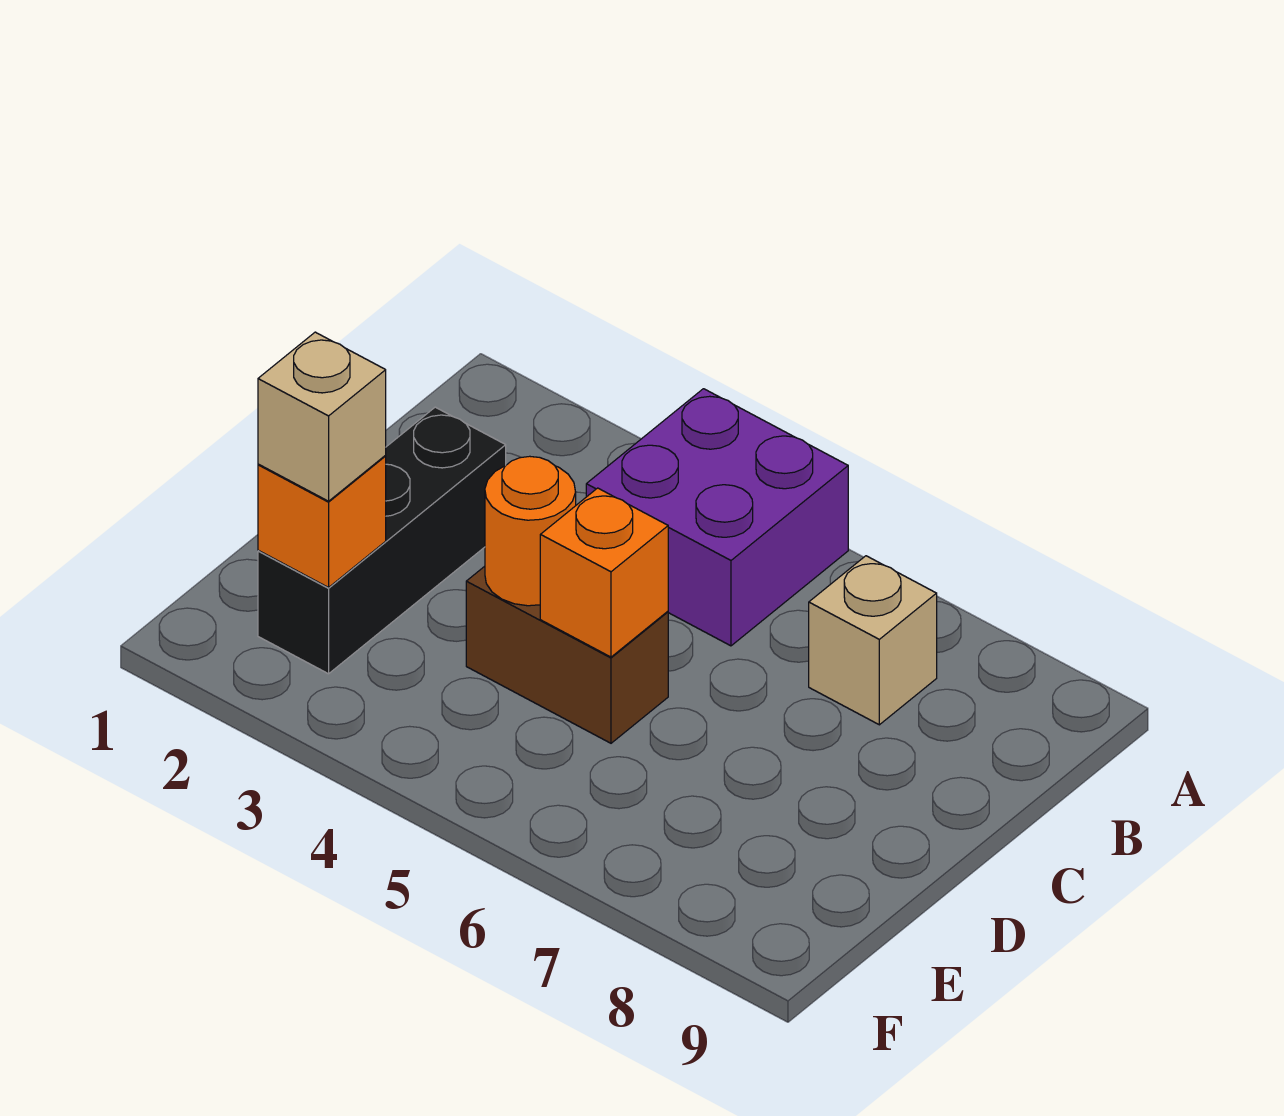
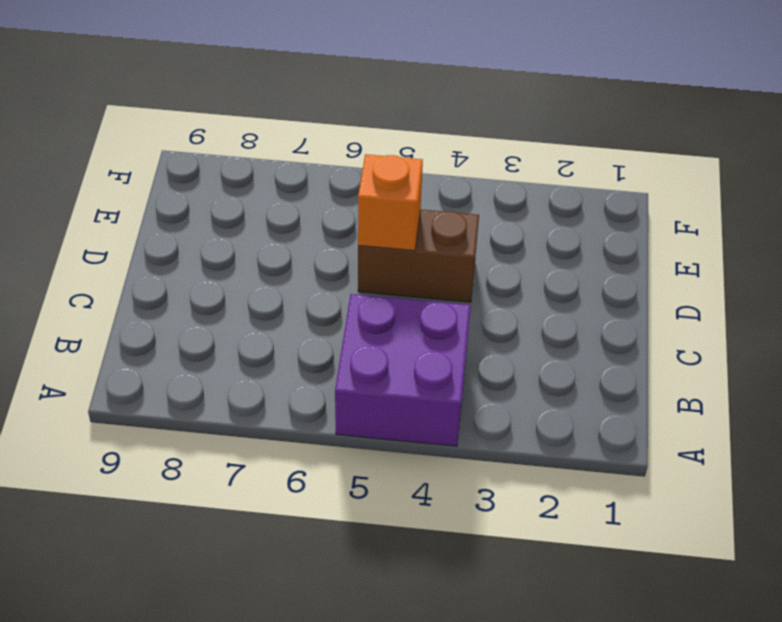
none -> tan 1x1 brick [809,556,937,725]
none -> black 1x3 brick [258,407,506,674]

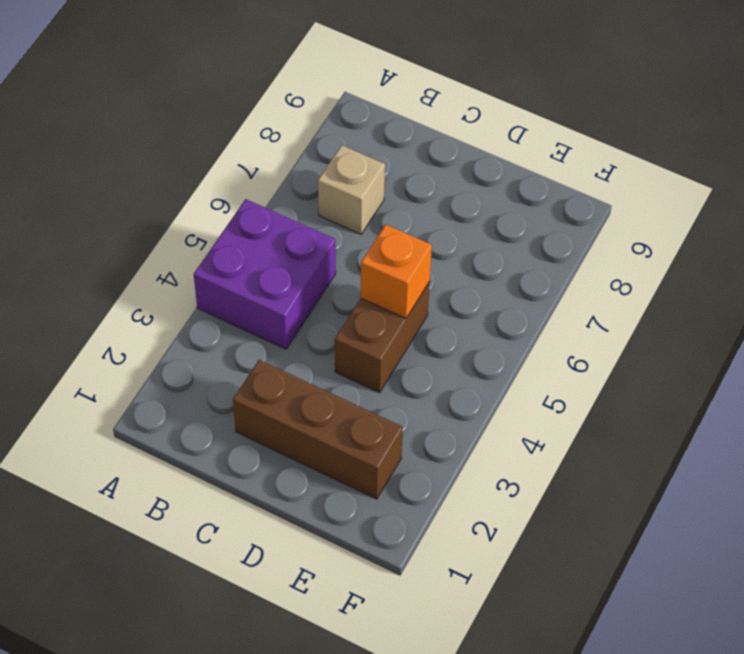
brown 1x3 brick [233,360,403,499] -> black 1x3 brick [258,407,506,674]
none -> orange 1x1 round brick [485,456,576,606]
none -> orange 1x1 brick [258,456,386,587]

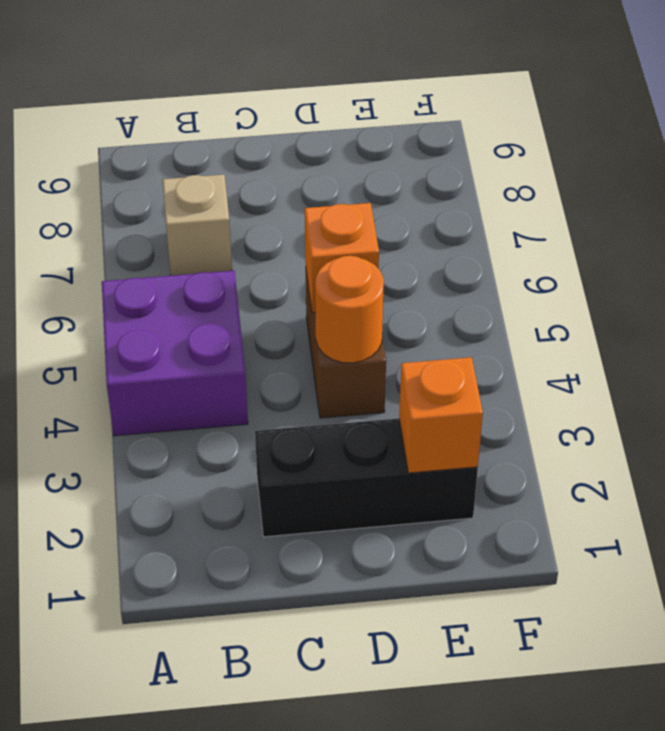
none -> tan 1x1 brick [258,332,386,501]

